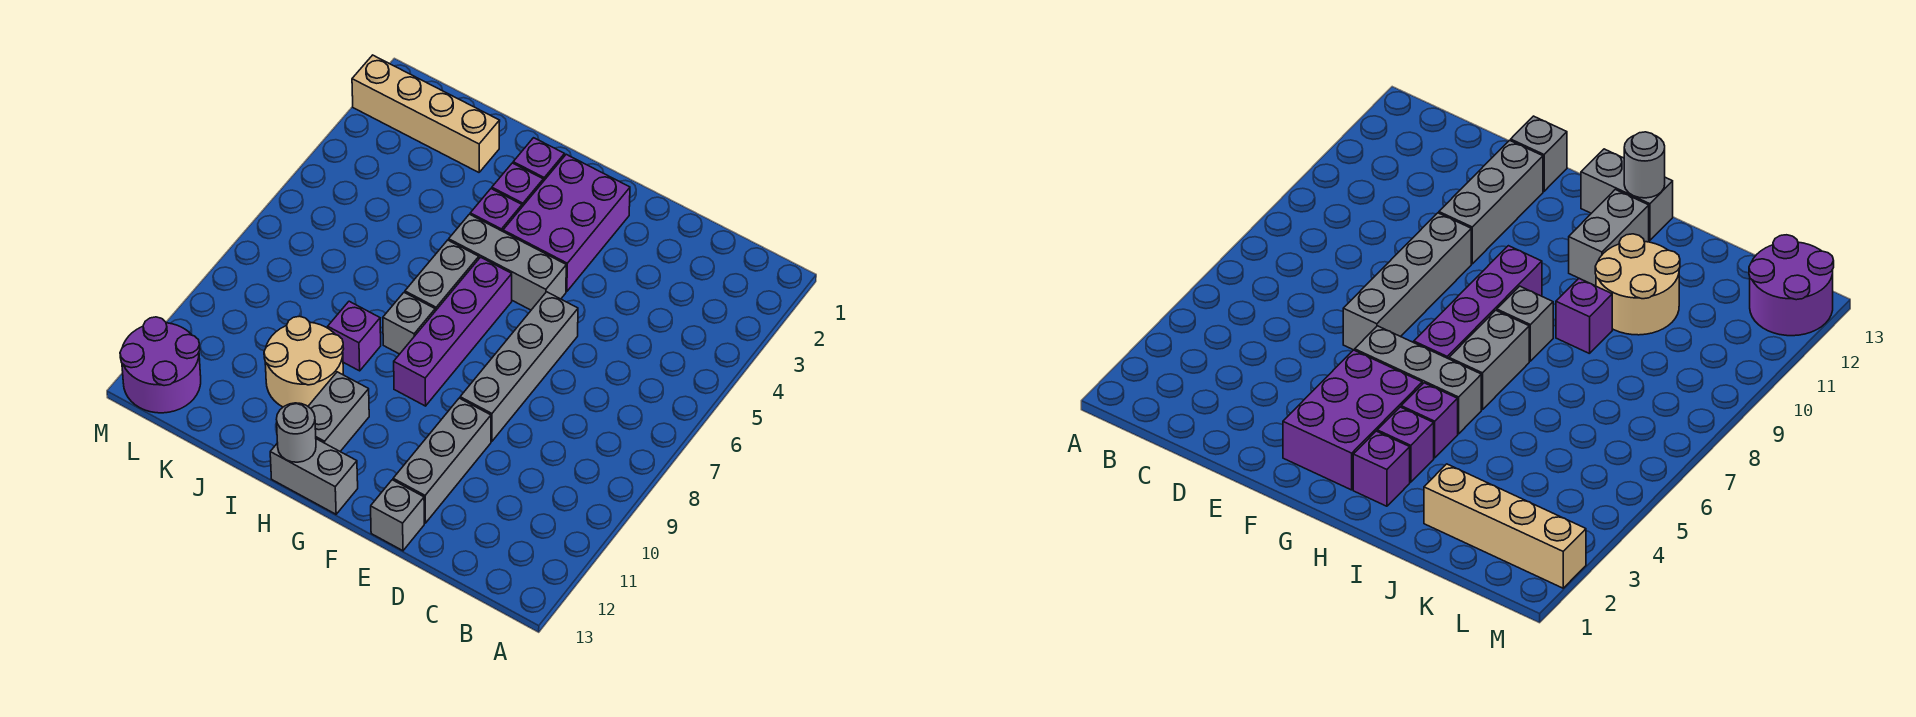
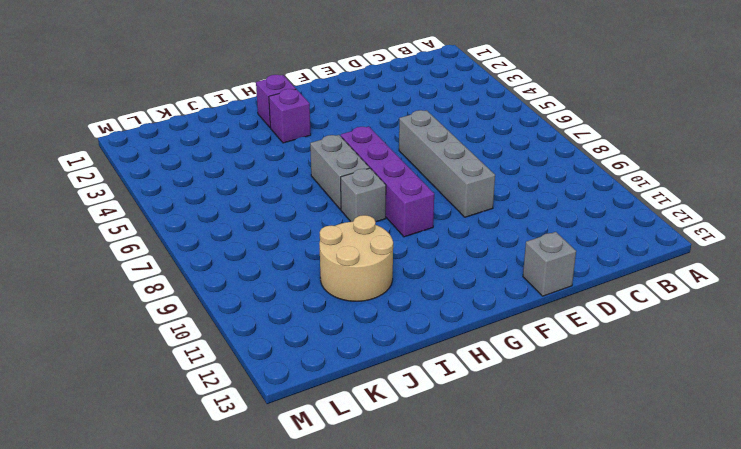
none -> grey 1x3 brick [393,398,491,523]
none -> purple 2x3 brick [503,154,630,292]
none -> grey 1x3 brick [449,214,566,310]

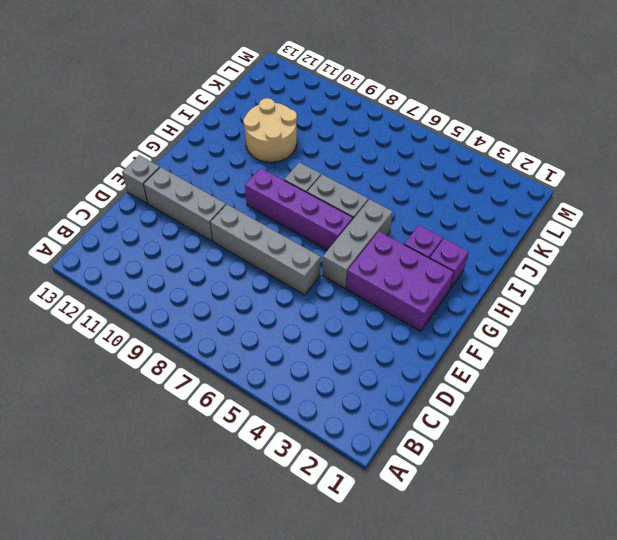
none -> grey 1x2 brick [270,439,358,514]
none -> purple 1x1 brick [470,189,522,231]
none -> grey 1x2 brick [308,372,369,451]

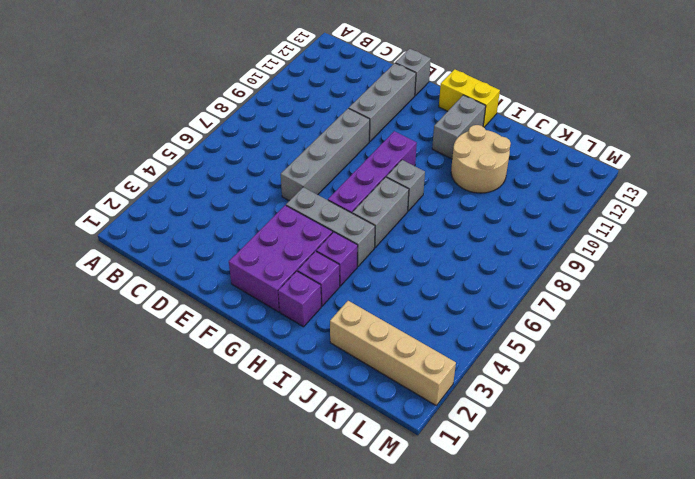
yellow 1x2 brick [439,69,500,127] -> grey 1x2 brick [270,439,358,514]
none -> purple 1x1 brick [328,301,381,371]
none -> purple 2x2 round brick [120,317,201,413]
none -> grey 1x1 round brick [276,403,316,462]

